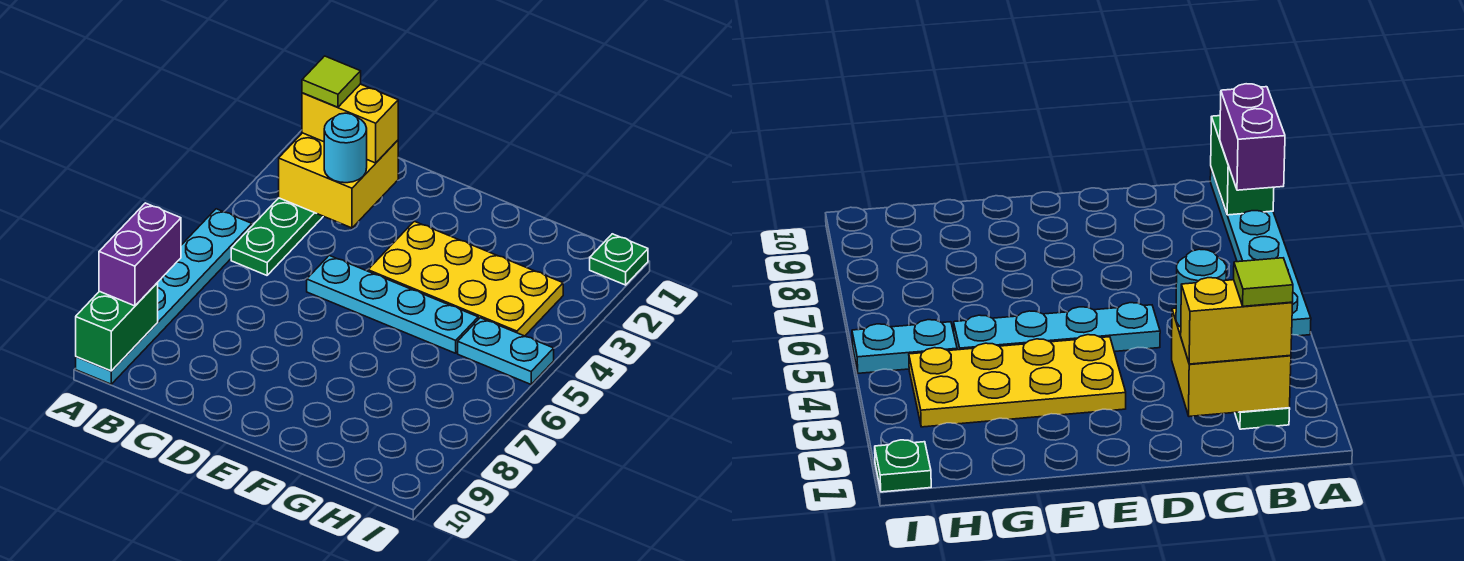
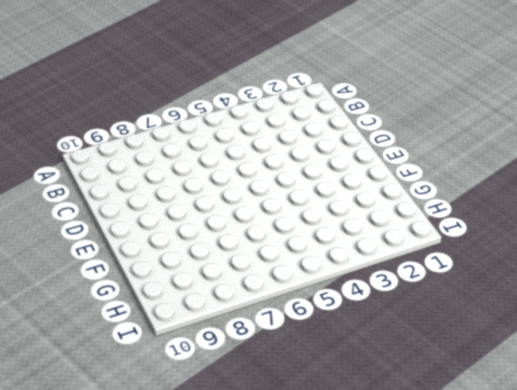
none -> cyan 1x6 plate [76,209,252,384]
none -> green 1x4 plate [231,198,323,275]
none -> cyan 1x4 plate [307,256,478,353]

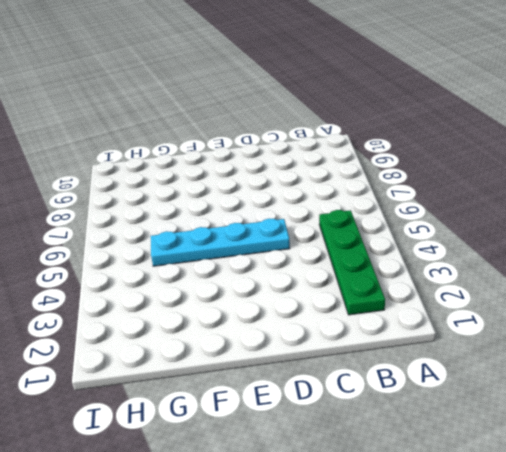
none -> cyan 1x6 plate [76,209,252,384]
none -> yellow 2x4 plate [368,221,563,336]
none -> cyan 1x2 plate [458,318,554,384]

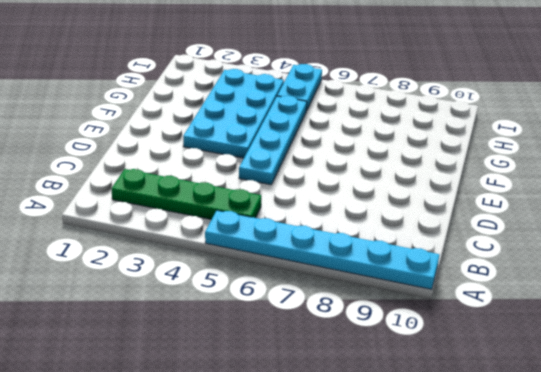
cyan 2x4 plate [183,69,284,158] -> yellow 2x4 plate [368,221,563,336]
none -> green 1x1 plate [590,234,648,285]
none -> green 1x2 brick [76,283,158,371]
none -> yellow 2x2 brick [279,133,398,228]

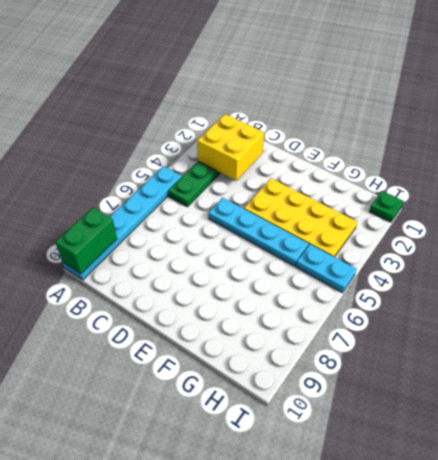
none -> purple 1x2 brick [99,203,181,306]
none -> yellow 1x2 brick [302,84,398,163]
none -> cyan 1x1 round brick [324,113,367,183]

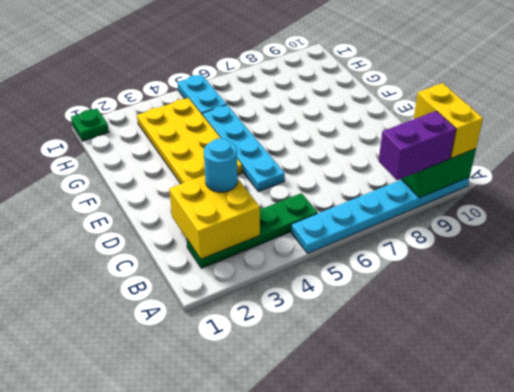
yellow 1x2 brick [414,83,483,158] -> yellow 1x2 brick moved to [302,84,398,163]
none -> lime 1x1 tile [302,56,361,107]

